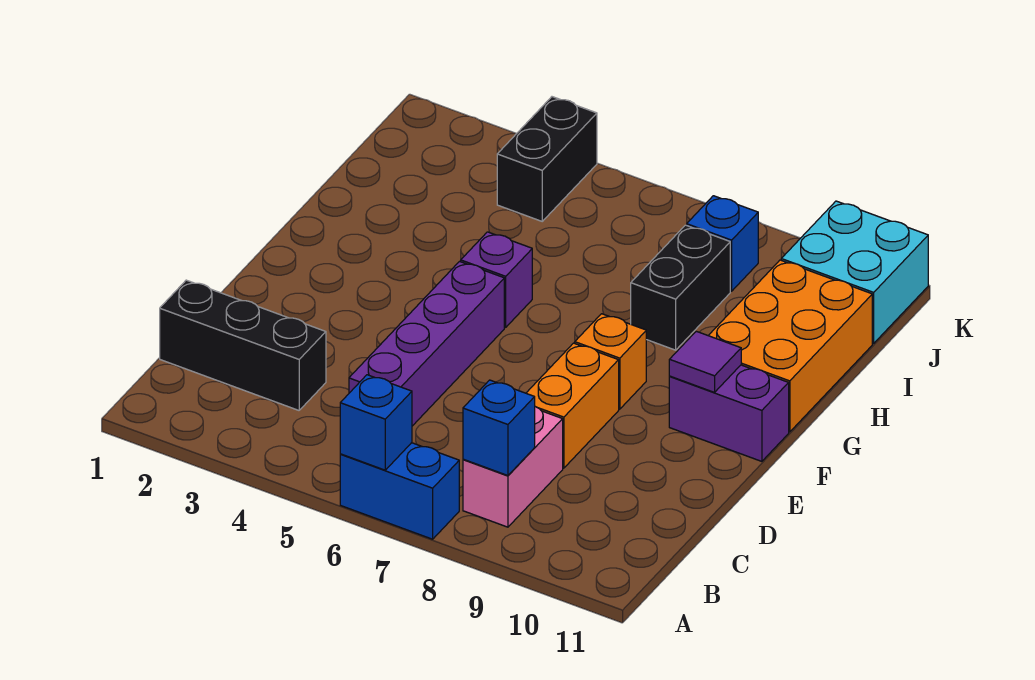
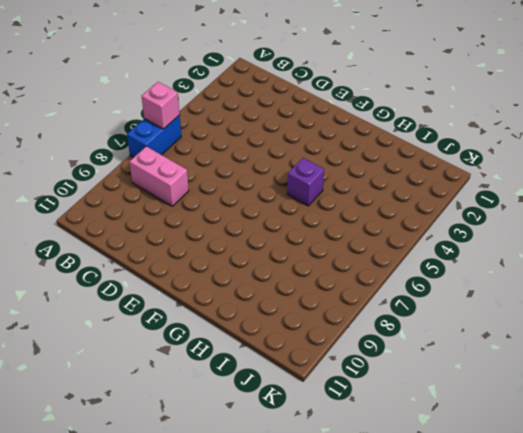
pink 1x1 brick [142,82,180,129] -> blue 1x1 brick [340,375,412,470]
none -> black 1x3 brick [160,280,326,410]
none -> purple 1x4 brick [349,261,504,426]
none -> orange 1x2 brick [526,343,619,468]

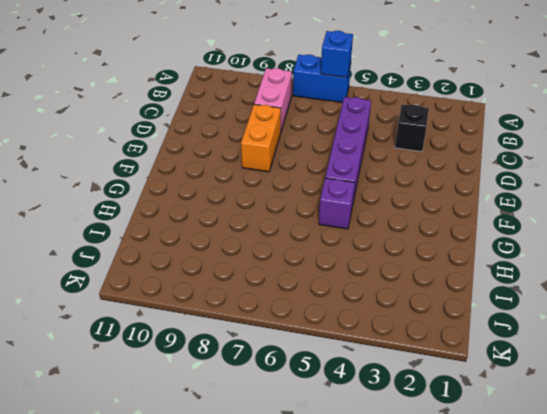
black 1x1 brick [395,105,429,152] -> black 1x3 brick [160,280,326,410]
none -> orange 1x1 brick [575,314,646,409]
none -> purple 1x2 brick [669,365,789,461]
none -> orange 2x3 brick [708,260,872,432]

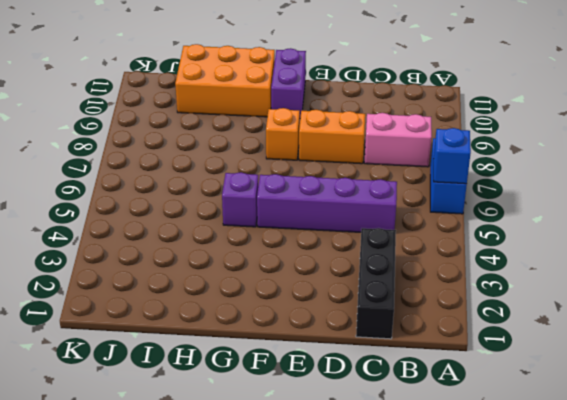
none -> black 1x2 brick [631,225,730,350]
none -> black 1x2 brick [497,97,597,221]
none -> blue 1x1 brick [687,196,758,291]

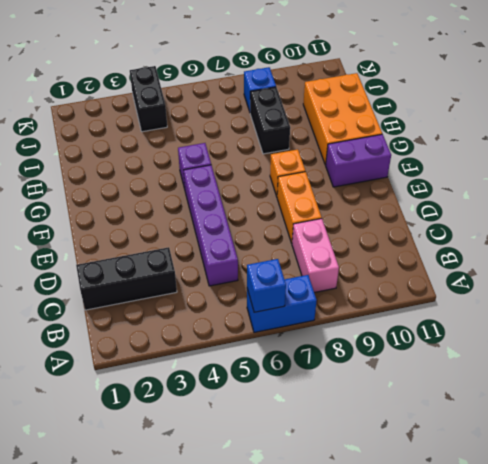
none -> cyan 2x2 brick [781,201,928,343]
none -> blue 1x1 brick [463,380,535,476]
none -> purple 1x1 tile [669,331,741,392]

